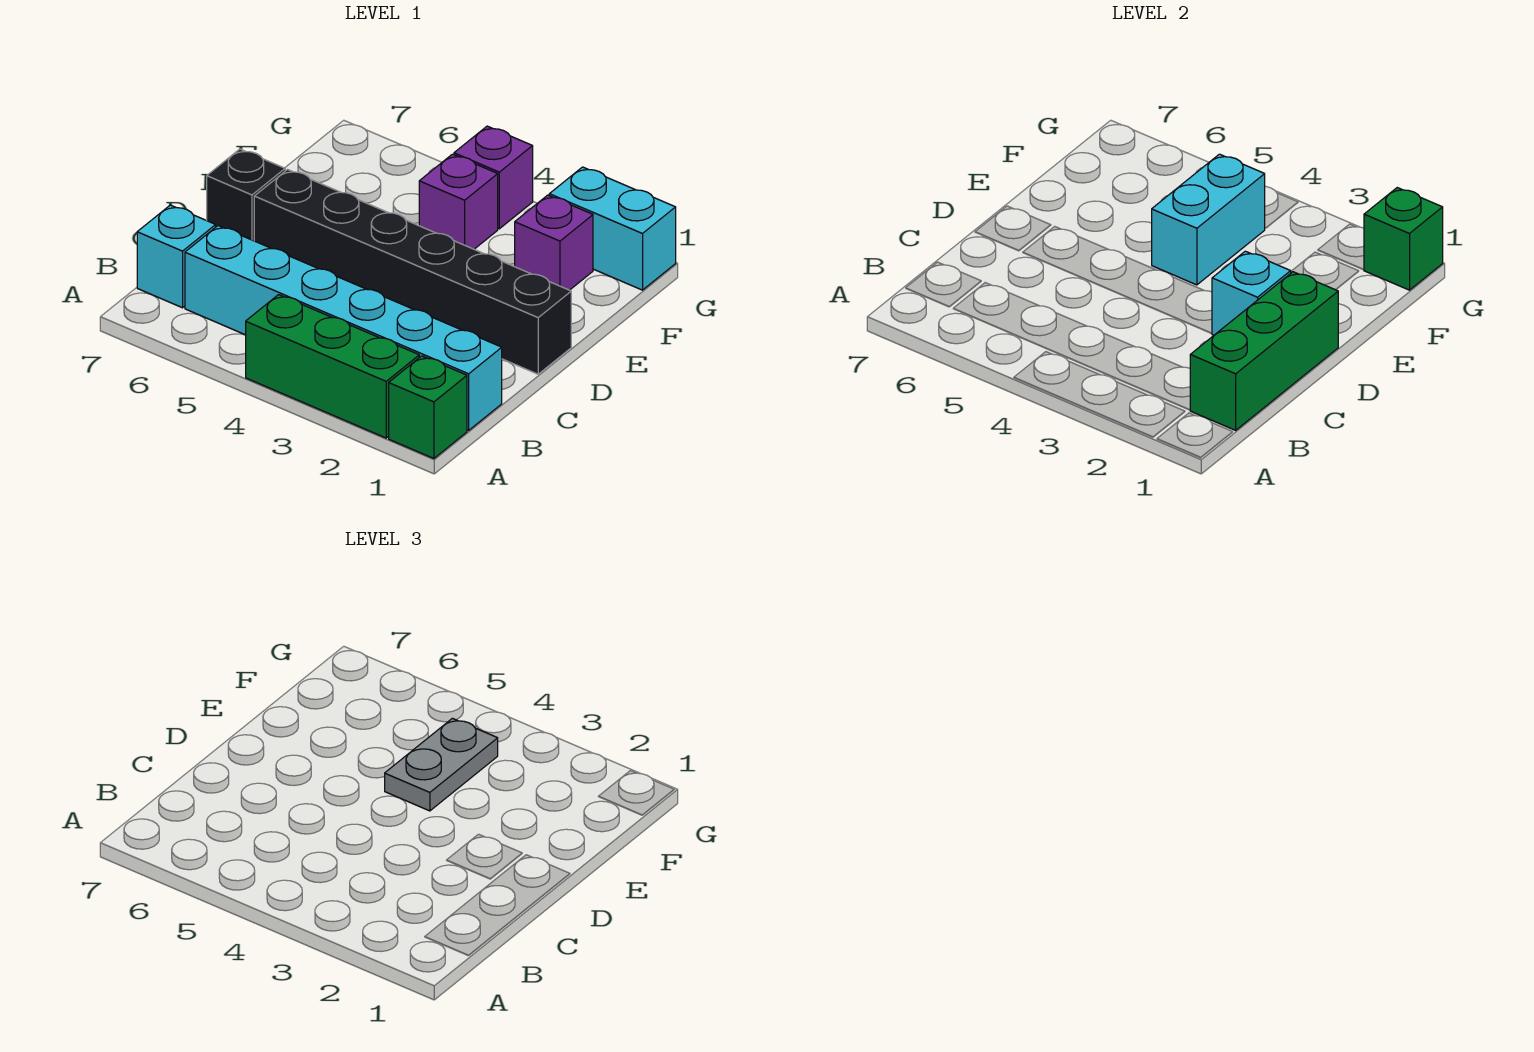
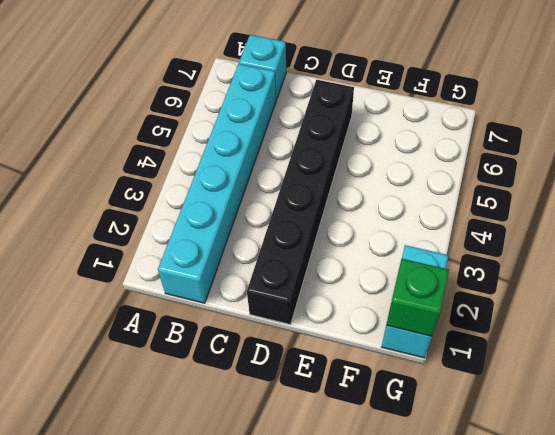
none -> green 1x1 brick [389,356,467,458]
none -> green 1x3 brick [246,295,419,438]
none -> black 1x1 brick [207,149,285,241]

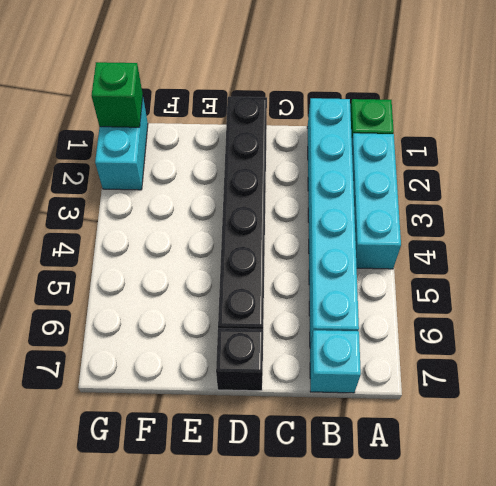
cyan 1x3 brick [352,133,401,269] -> green 1x3 brick [246,295,419,438]
none -> purple 1x1 brick [515,195,593,290]
none -> purple 1x1 brick [419,154,498,249]
none -> purple 1x1 brick [454,126,533,229]

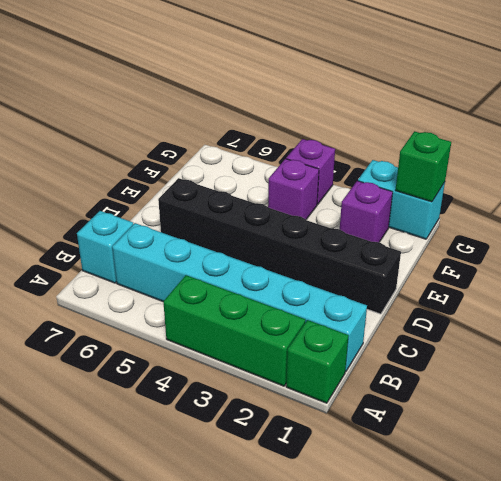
none -> black 1x1 brick [207,149,285,241]
none -> green 1x3 brick [1190,272,1338,430]
none -> cyan 1x1 brick [1212,251,1291,335]

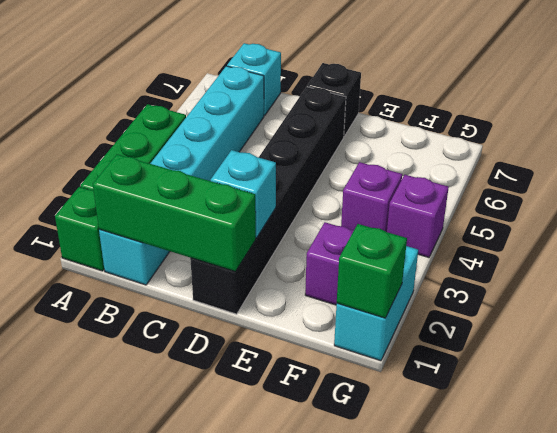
none -> cyan 1x2 brick [1152,154,1265,285]
none -> grey 1x2 plate [385,718,498,811]

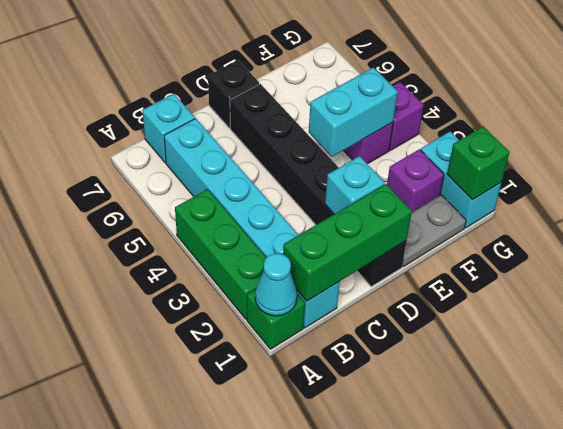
cyan 1x1 cone [255,253,297,316] -> none
grey 1x2 plate [402,195,466,267] -> grey 1x2 plate moved to [385,718,498,811]

